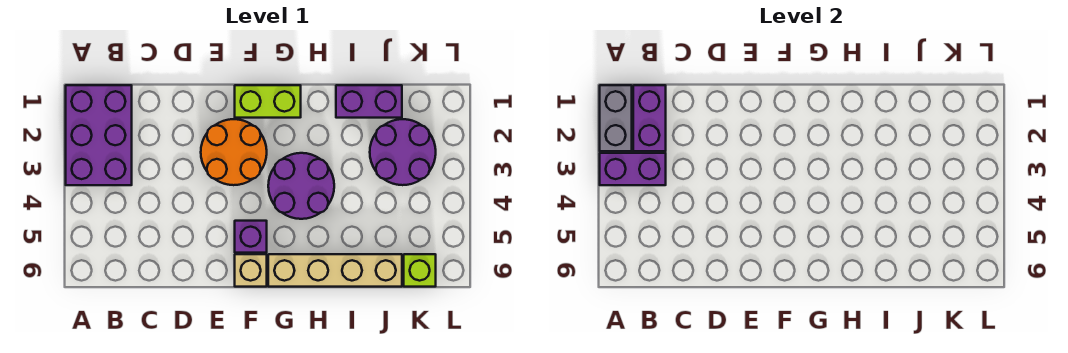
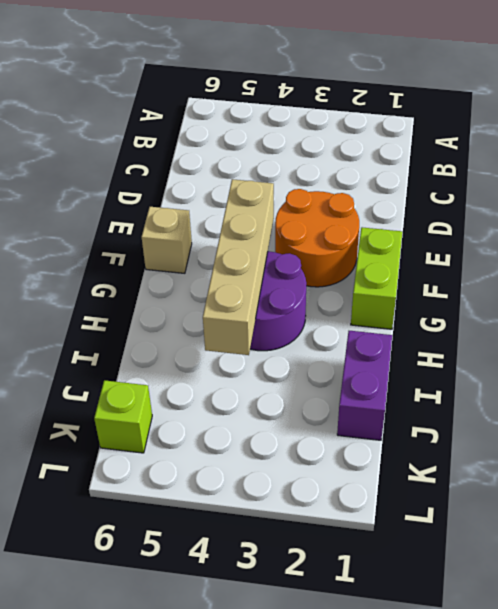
tan 1x4 brick [203,179,274,355] -> tan 1x4 brick moved to [268,254,402,287]
none -> purple 2x3 brick [66,85,132,185]
none -> purple 1x1 brick [235,221,267,253]
none -> purple 2x2 round brick [370,119,436,185]

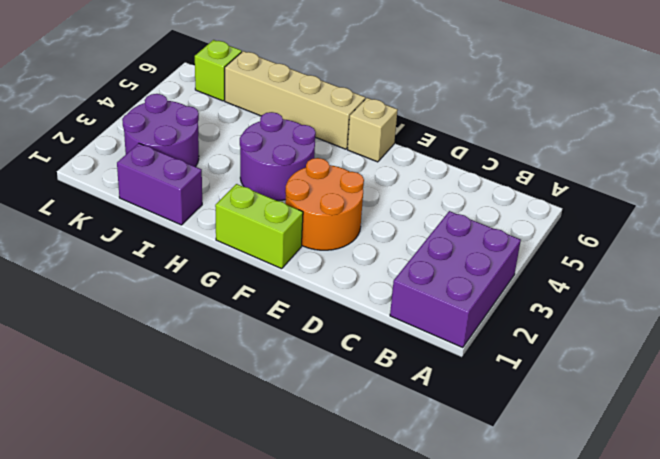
none -> purple 1x1 brick [235,221,267,253]
none -> grey 1x2 brick [600,85,632,151]
none -> purple 1x2 brick [600,153,666,185]

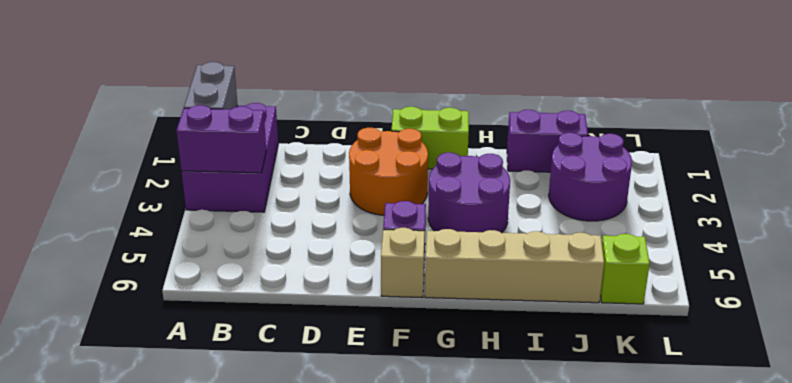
none -> purple 1x2 brick [633,85,666,151]

